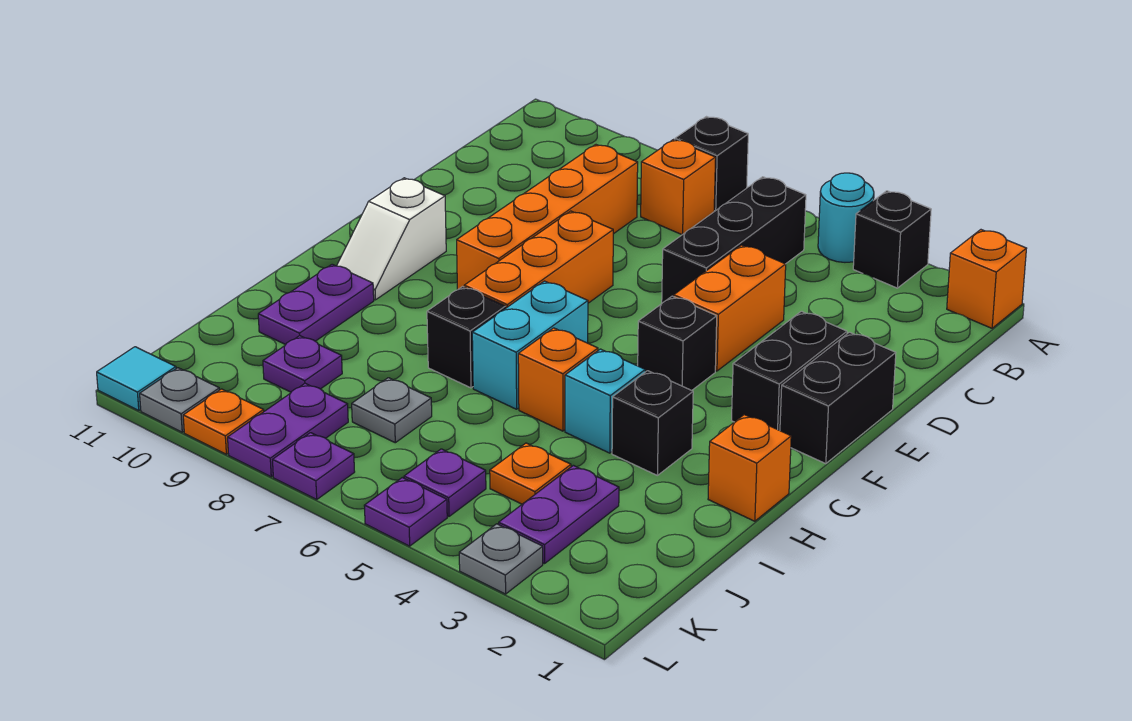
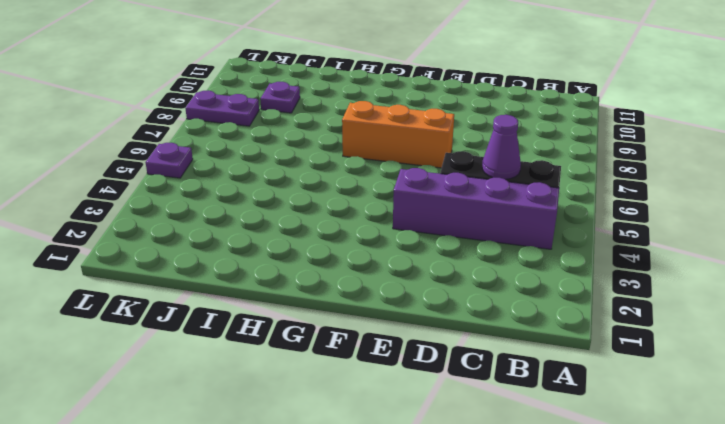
purple 1x4 brick [393,168,559,249] -> orange 1x2 brick [674,245,786,371]
purple 1x1 cone [482,115,521,179] -> none
none -> orange 1x1 brick [947,230,1027,328]
none -> black 1x1 brick [853,191,931,288]
none -> cyan 1x1 round brick [818,173,874,262]
none -> black 1x1 brick [675,117,748,211]

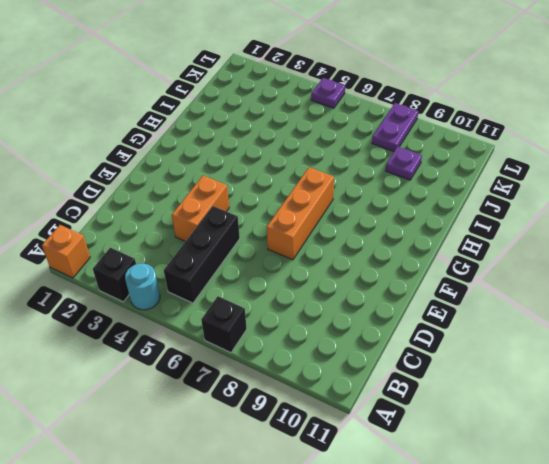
none -> orange 1x1 brick [641,140,716,235]
none -> orange 1x4 brick [457,145,638,290]
none -> black 1x2 brick [780,332,896,464]
none -> black 1x2 brick [732,311,847,430]

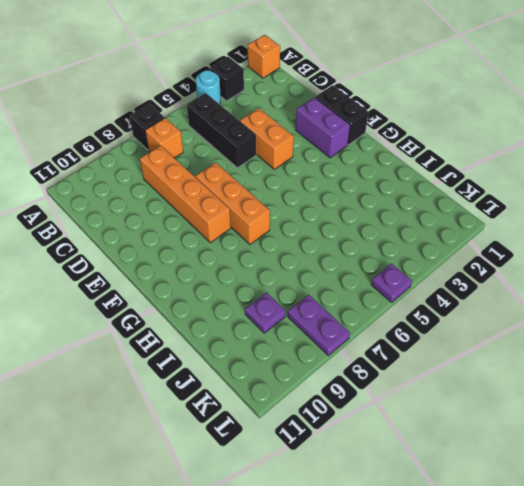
purple 1x2 brick [296,97,350,158] -> black 1x2 brick [732,311,847,430]
none -> black 1x1 brick [638,296,717,390]
none -> white 1x2 slope [337,178,446,300]
none -> cyan 1x2 brick [472,281,588,409]
none -> orange 1x1 brick [708,415,791,521]

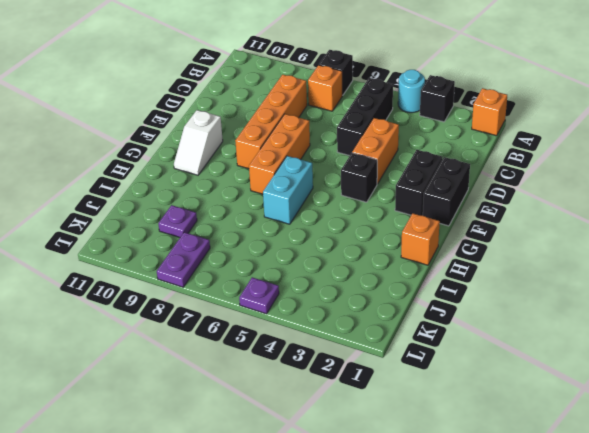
none -> black 1x1 brick [612,371,693,475]
none -> cyan 1x1 brick [565,349,645,453]
none -> orange 1x1 brick [518,328,598,431]
none -> black 1x1 brick [427,287,506,388]

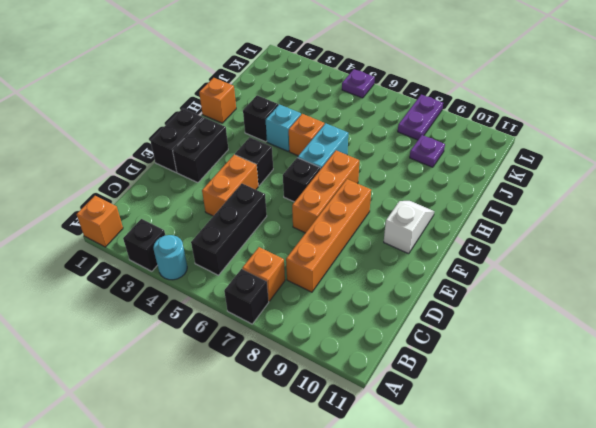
black 1x1 brick [283,158,320,202] -> black 1x1 brick moved to [427,287,506,388]
none -> purple 1x2 plate [258,264,374,345]
none -> purple 1x2 plate [499,465,619,564]
none -> orange 1x1 plate [490,443,571,504]
none -> grey 1x1 plate [352,378,432,443]

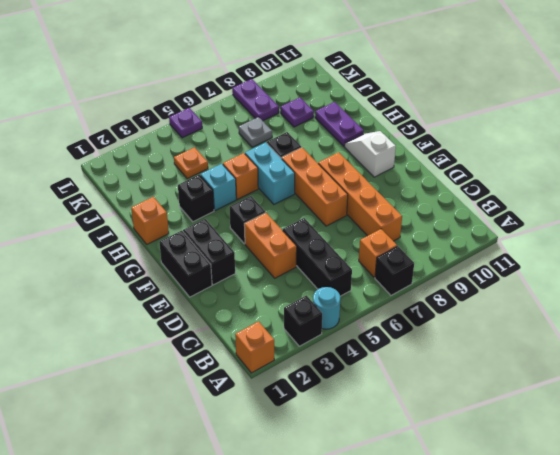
none -> purple 1x2 plate [499,465,619,564]
none -> purple 1x1 plate [404,449,486,516]
none -> grey 1x1 plate [459,524,543,594]
none -> purple 1x1 plate [273,433,355,499]

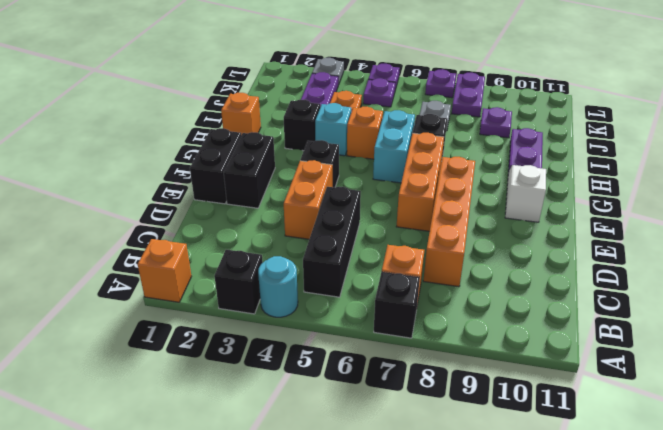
none -> orange 1x1 plate [183,389,264,454]
none -> grey 1x1 plate [140,368,219,432]
none -> cyan 1x1 tile [97,347,176,410]

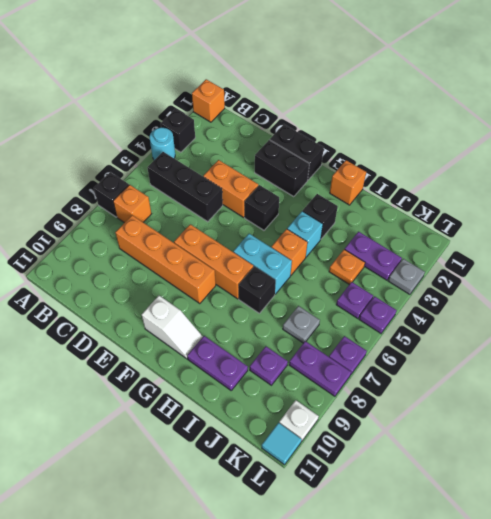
white 1x1 plate [279,400,319,441] -> grey 1x1 plate [140,368,219,432]
none -> orange 1x1 plate [183,389,264,454]

